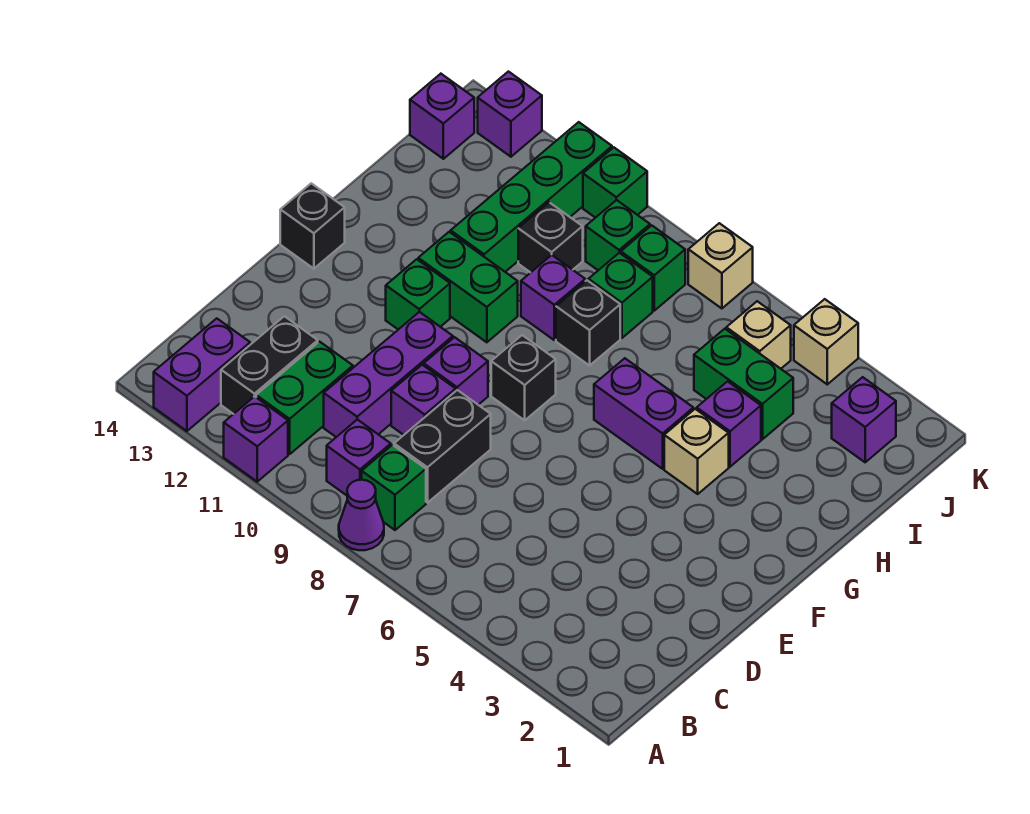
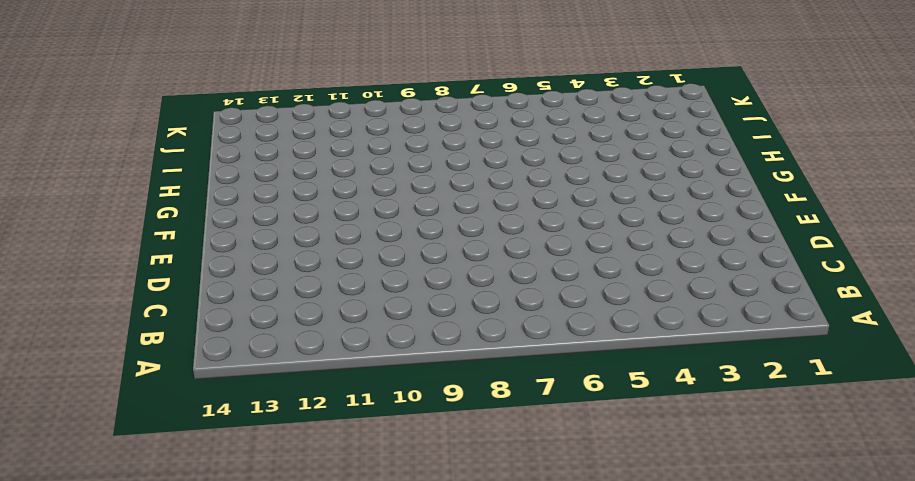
none -> purple 1x1 cone [339,480,384,550]
none -> purple 1x1 brick [224,396,288,482]
none -> purple 1x2 brick [154,318,250,431]
none -> green 1x1 brick [362,445,426,530]

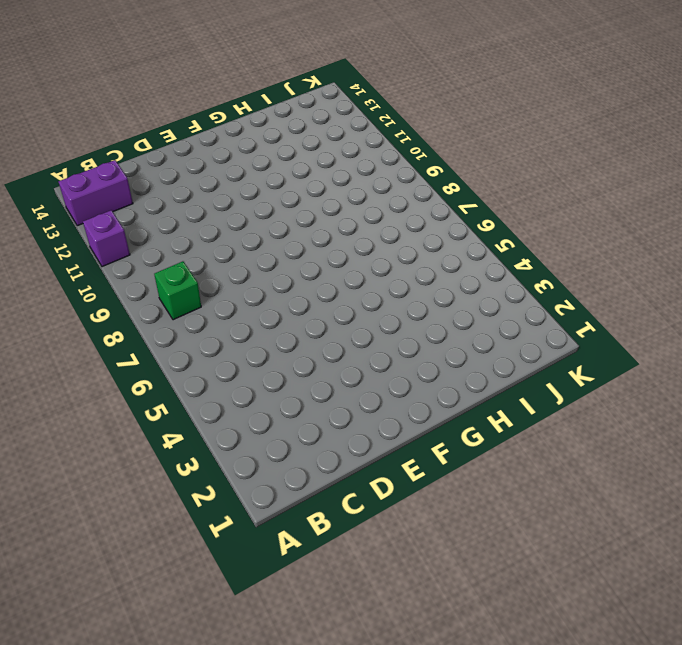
none -> purple 1x1 cone [339,480,384,550]
none -> purple 1x1 brick [327,420,391,495]
none -> green 1x2 brick [256,342,353,454]
none -> black 1x2 brick [221,316,318,414]

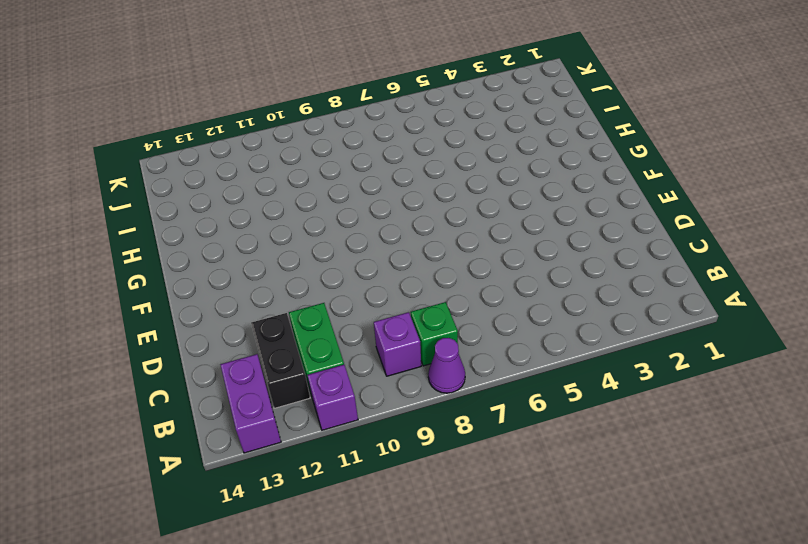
none -> black 1x2 brick [394,390,491,503]
none -> purple 1x3 brick [324,312,453,437]
none -> purple 1x1 brick [391,365,456,435]
none -> purple 1x1 brick [424,337,488,405]

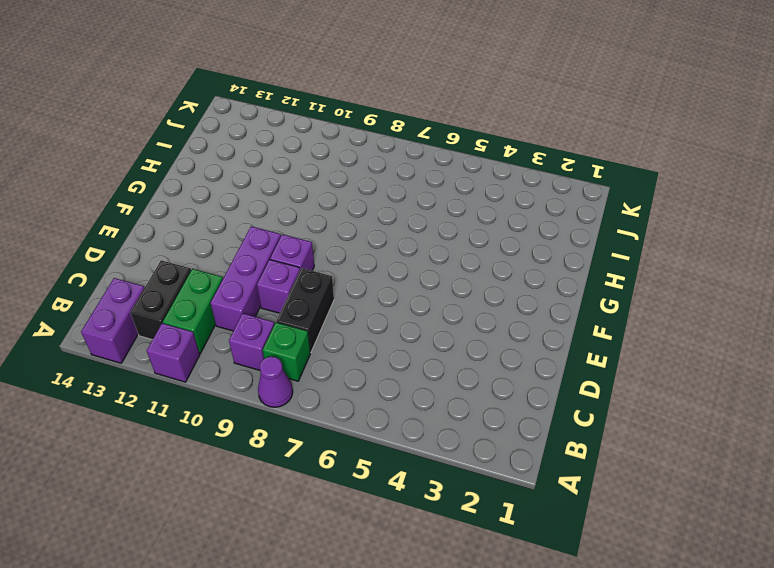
none -> black 1x1 brick [491,335,556,420]
none -> green 1x1 brick [386,259,450,330]
none -> black 1x1 brick [280,183,345,269]
none -> tan 1x1 brick [664,409,729,494]

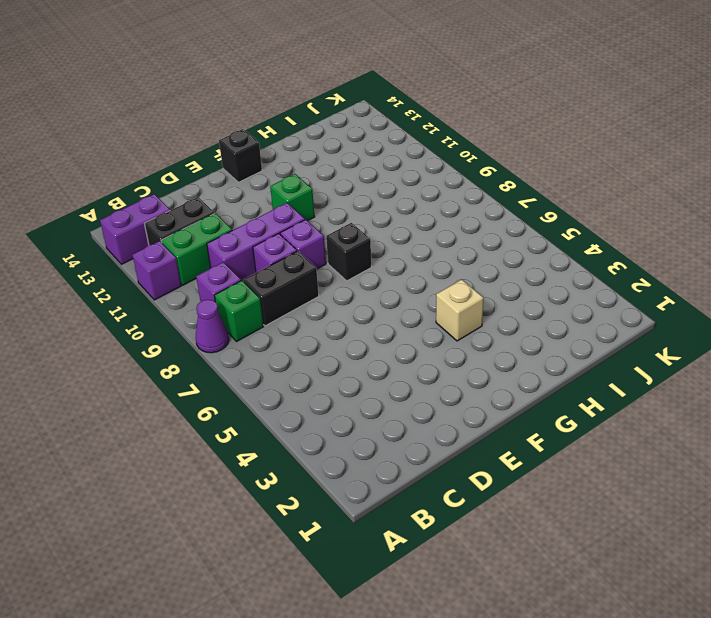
none -> purple 1x2 brick [594,358,693,469]
none -> green 1x2 brick [418,232,518,342]
none -> purple 1x1 brick [697,381,761,467]
none -> black 1x1 brick [556,280,620,366]

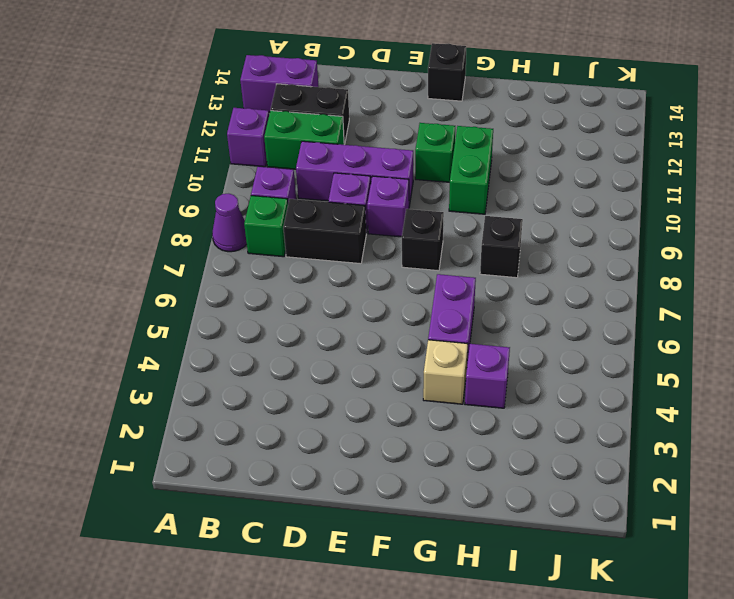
none -> purple 1x1 brick [521,255,585,340]
none -> green 1x4 brick [451,122,612,272]
none -> green 1x2 brick [694,329,793,439]
none -> green 1x1 brick [588,253,653,338]

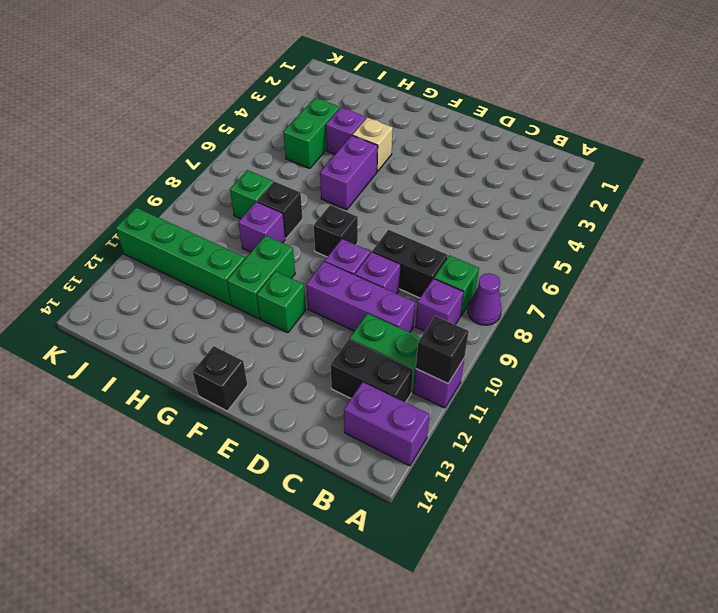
black 1x1 brick [416,316,469,384] -> black 1x1 brick moved to [518,202,583,273]
none -> purple 1x1 brick [832,377,896,462]
none -> tan 1x1 brick [726,301,791,369]
none -> green 1x1 brick [621,225,685,311]
none -> green 1x1 brick [586,200,650,270]

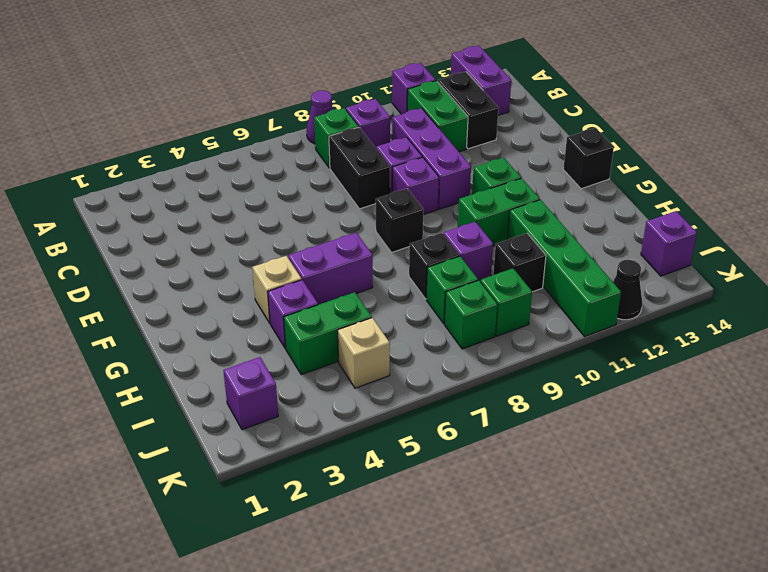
black 1x1 cone [613,260,642,320] -> none
none -> tan 1x1 brick [794,299,858,384]
none -> tan 1x1 brick [688,223,753,308]
none -> green 1x1 brick [583,147,647,218]
none -> purple 1x1 brick [478,72,542,157]

